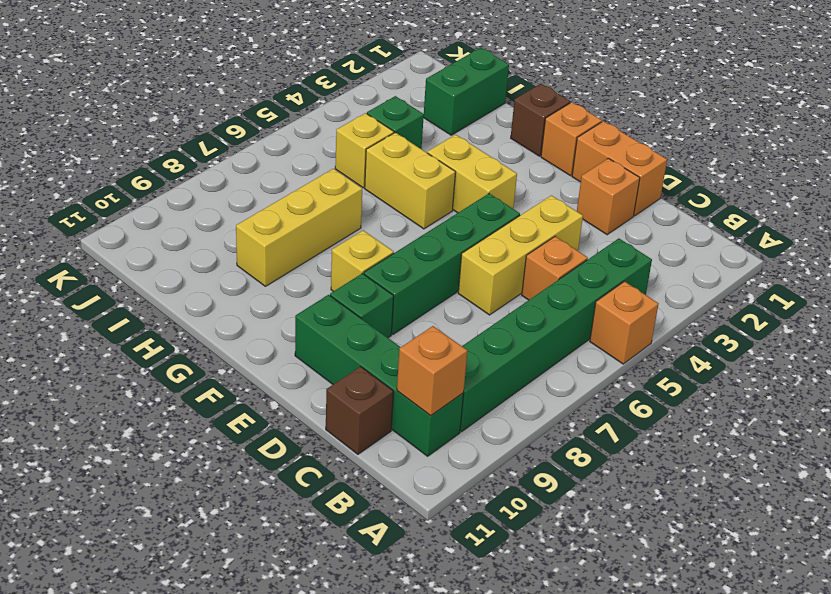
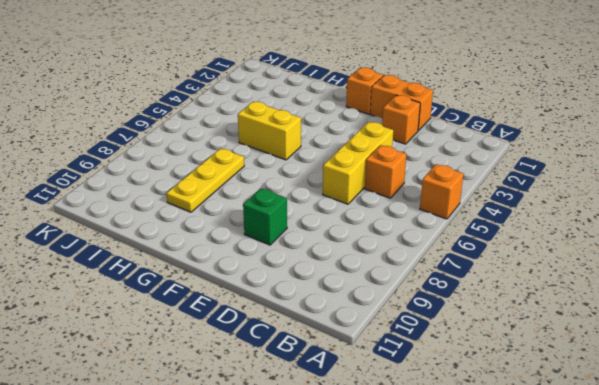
yellow 1x3 plate [166,148,244,212] -> yellow 1x3 brick [236,169,362,286]
none -> green 1x6 brick [460,238,652,432]
none -> green 1x4 brick [295,295,464,456]
none -> brown 1x1 brick [326,367,393,454]

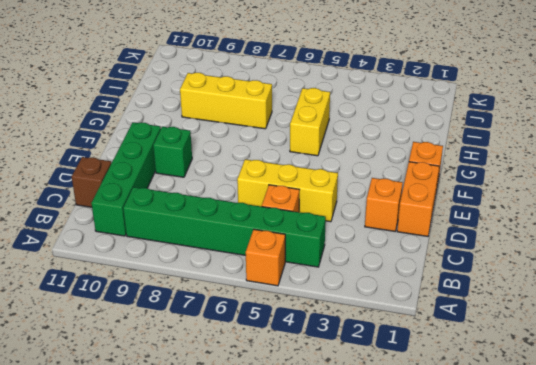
none -> green 1x4 brick [364,194,520,334]
none -> yellow 1x2 brick [427,134,517,213]
none -> yellow 1x1 brick [331,230,394,291]

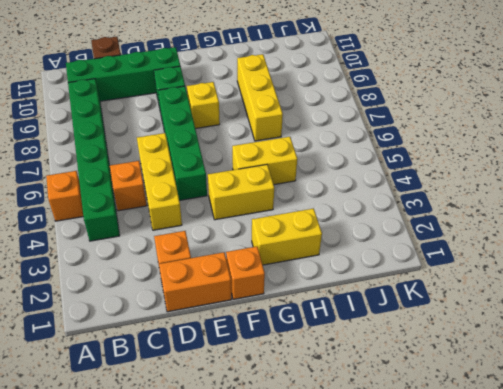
yellow 1x2 brick [252,208,322,265] -> none
none -> brown 1x1 brick [511,84,570,156]
none -> green 1x2 brick [424,48,509,135]
none -> green 1x1 brick [367,96,424,149]

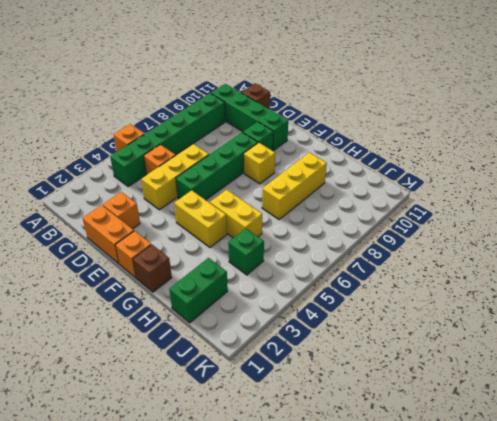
none -> yellow 1x1 brick [335,113,394,188]
none -> orange 1x1 brick [397,326,467,416]

